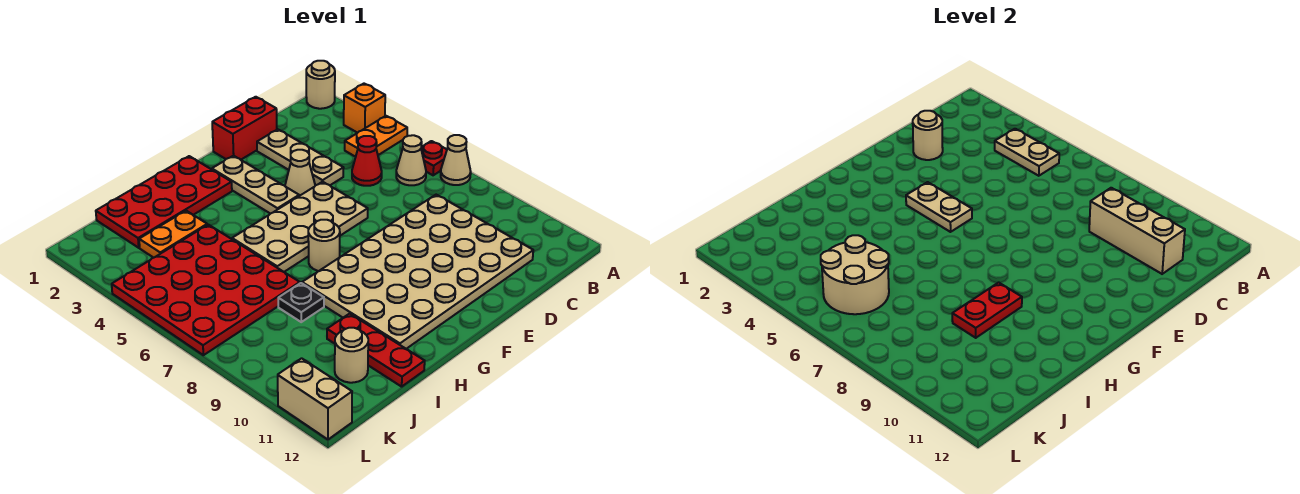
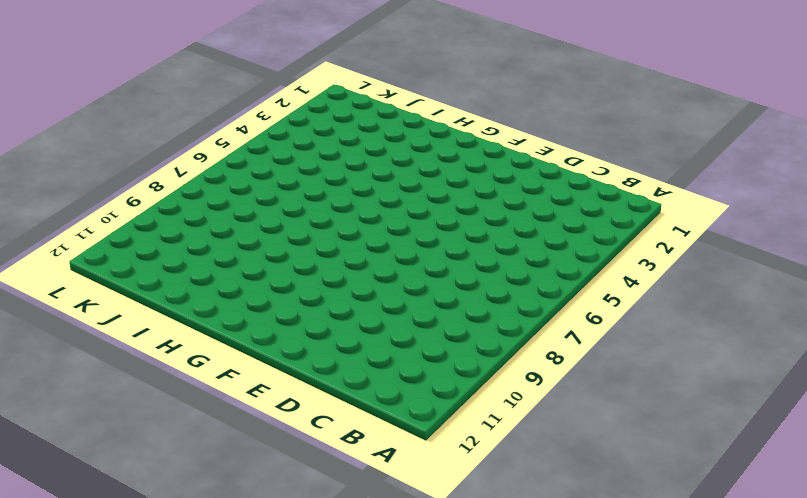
none -> tan 1x1 round brick [306,61,335,109]
none -> orange 1x1 brick [344,84,385,133]
none -> orange 1x2 plate [345,116,407,157]

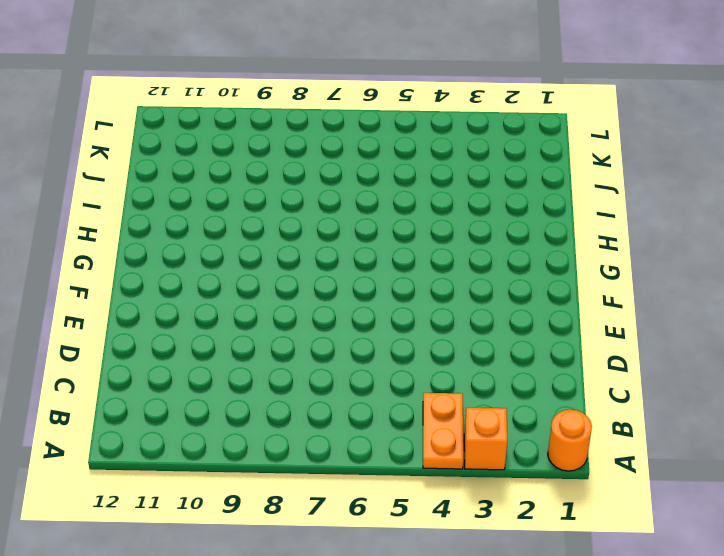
orange 1x1 round brick [548,410,592,471] -> tan 1x1 round brick [306,61,335,109]
none -> red 1x1 plate [421,141,447,175]
none -> tan 1x1 cone [441,135,471,185]
none -> tan 1x1 cone [396,135,426,185]

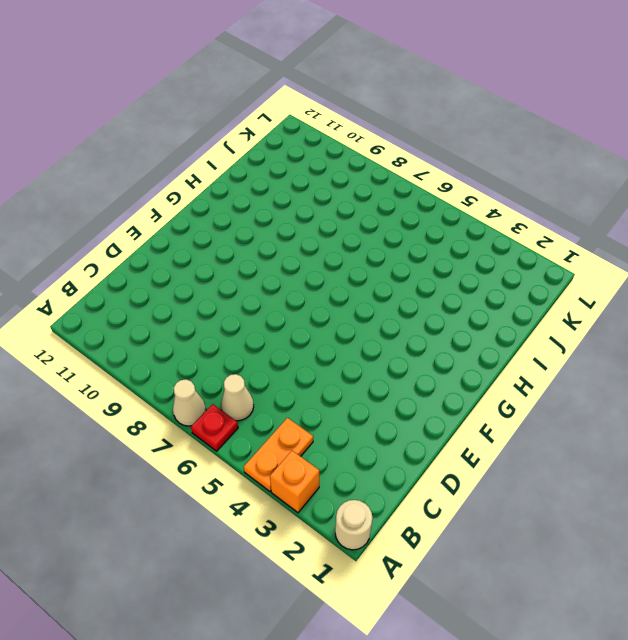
none -> red 1x1 cone [352,136,382,186]
none -> tan 4x6 plate [302,195,533,349]
none -> red 1x2 brick [212,97,277,160]

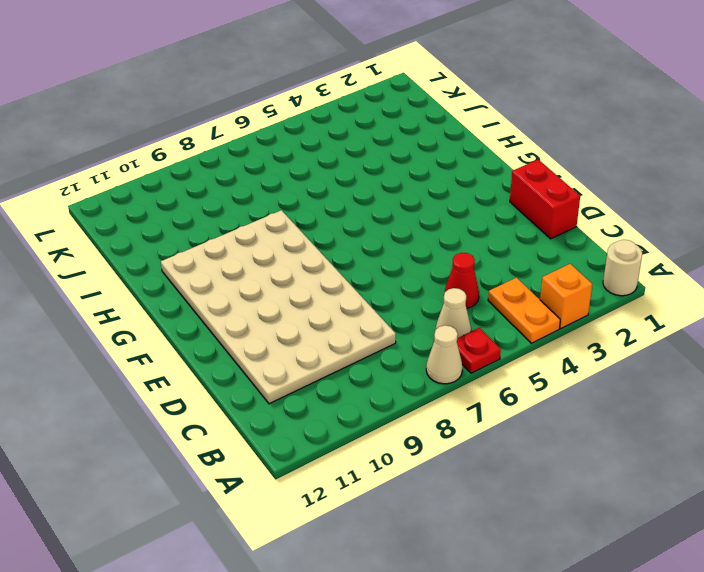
none -> tan 1x3 plate [257,129,344,186]
none -> tan 1x1 cone [285,150,315,196]
none -> tan 2x4 plate [232,182,368,272]

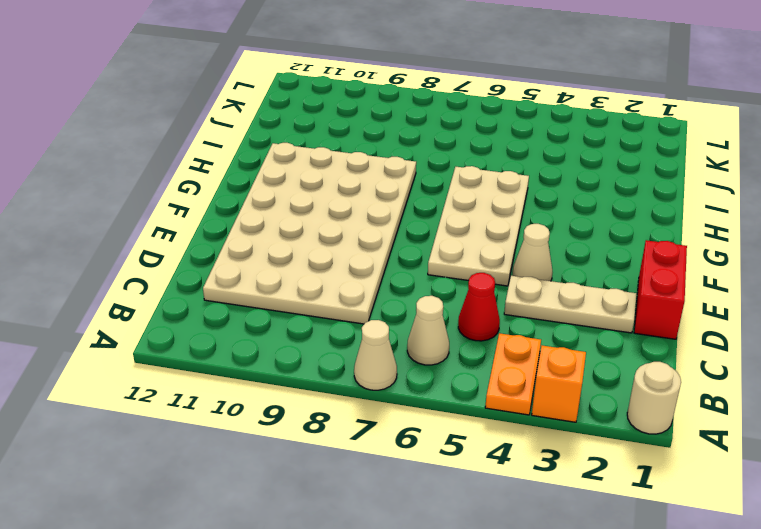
none -> red 1x1 plate [421,141,447,175]
none -> tan 1x3 plate [212,156,299,214]
none -> red 2x4 plate [96,156,232,248]

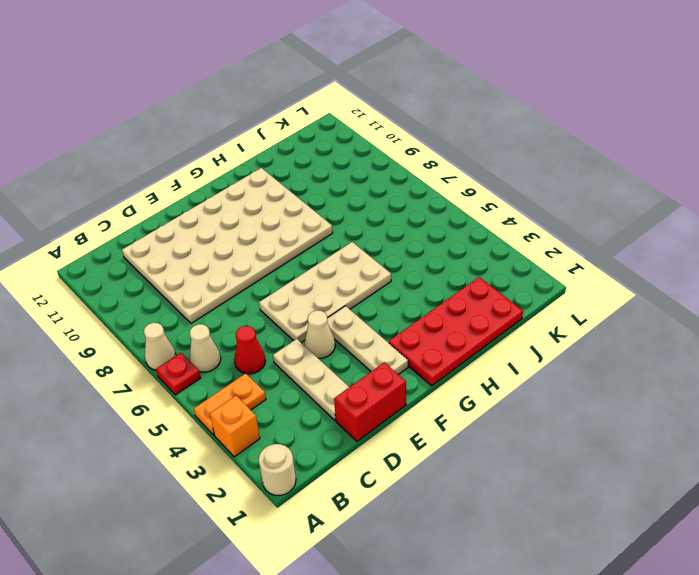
none -> tan 1x1 round brick [308,220,340,271]
none -> orange 1x2 plate [139,211,207,258]
none -> red 4x4 plate [112,225,300,355]

